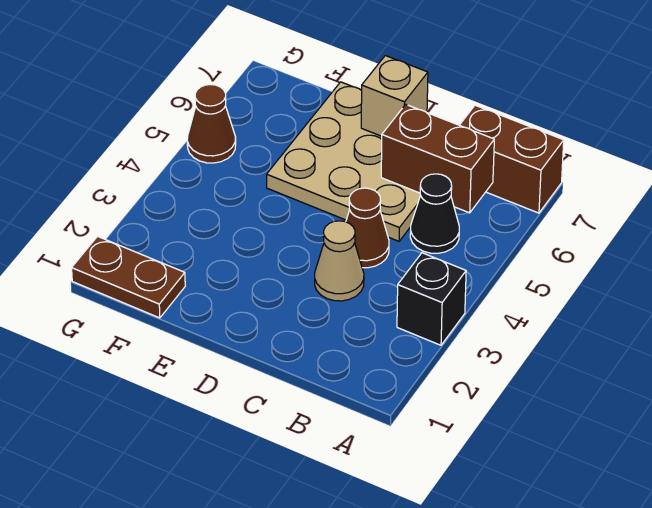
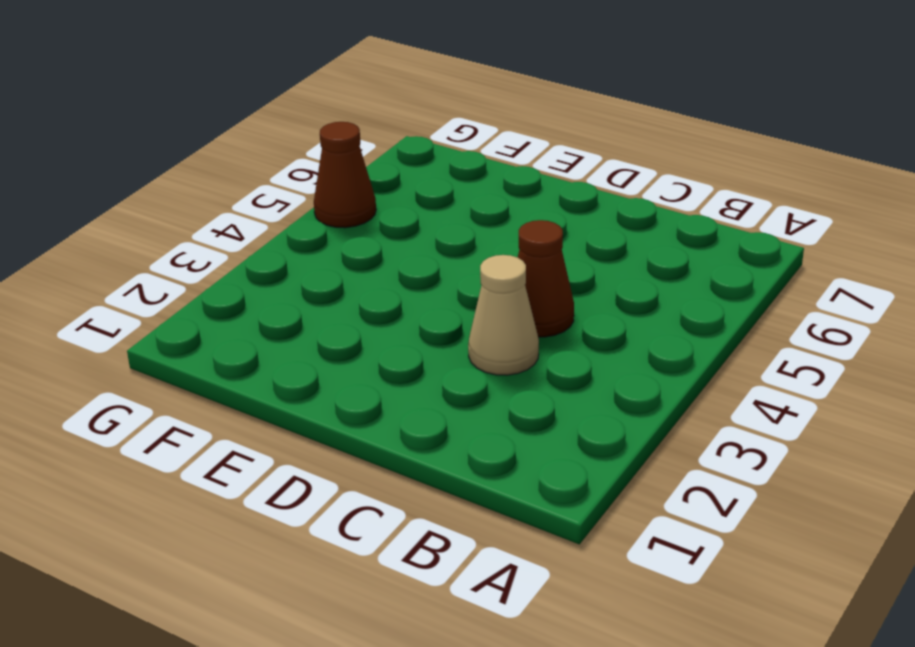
none -> black 1x1 brick [397,253,466,345]
none -> brown 1x2 brick [460,105,564,213]

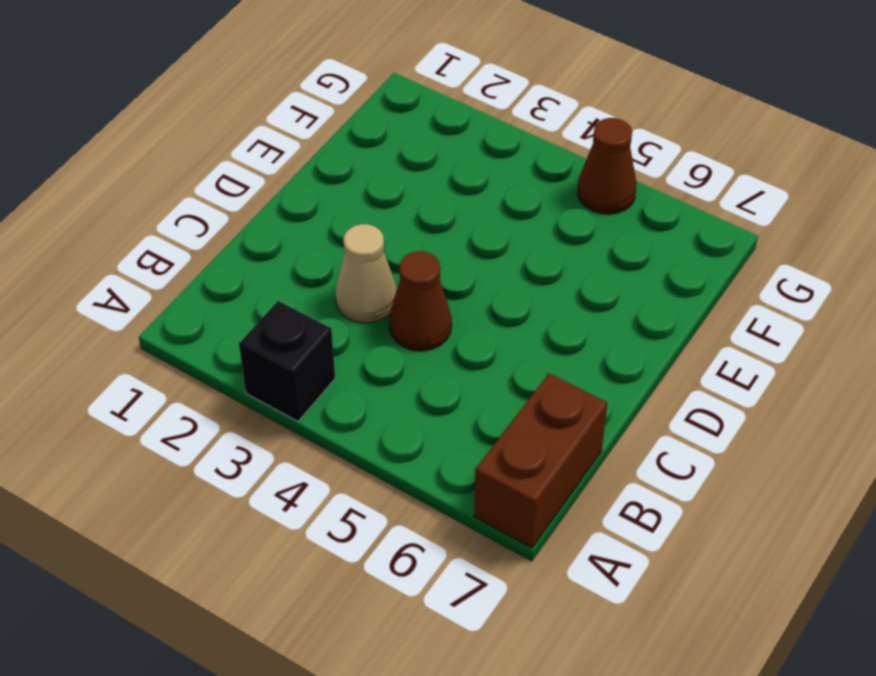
none -> black 1x1 cone [410,174,459,253]
none -> tan 3x3 plate [267,82,421,241]

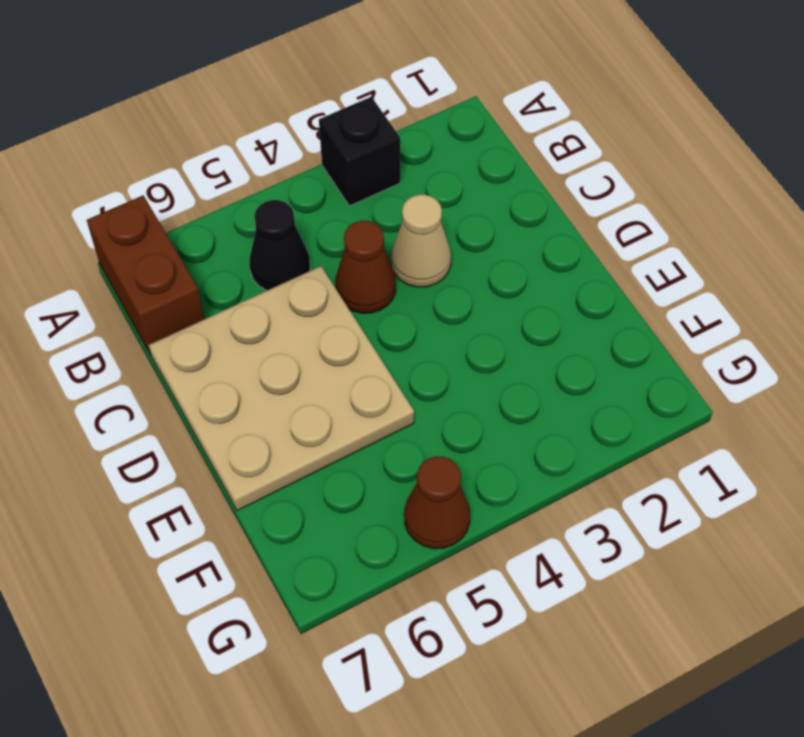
none -> brown 1x2 plate [72,236,185,318]
none -> brown 1x2 brick [381,104,494,213]

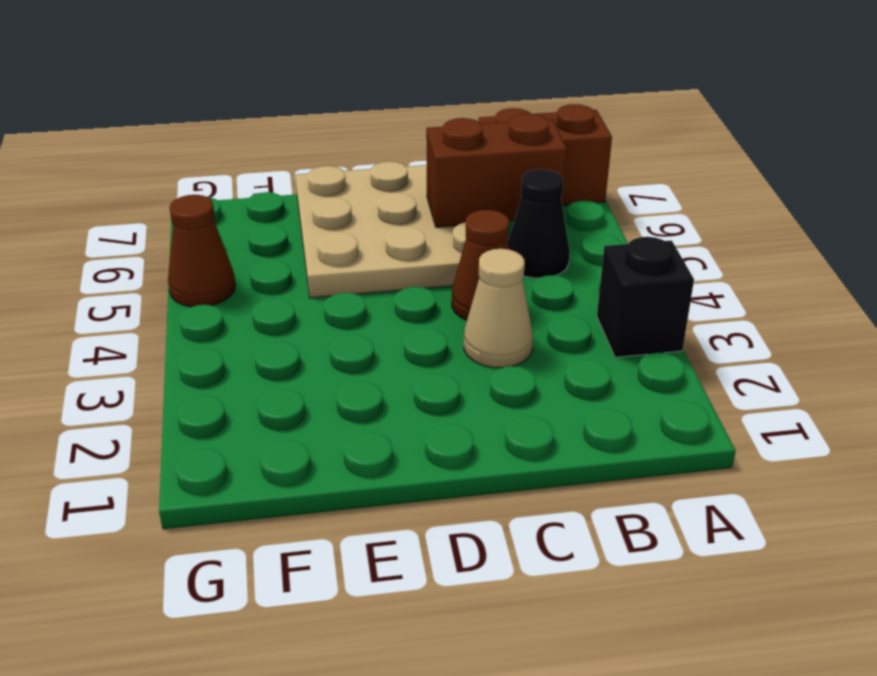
none -> brown 1x2 plate [72,236,185,318]
none -> tan 1x1 brick [361,56,428,136]

